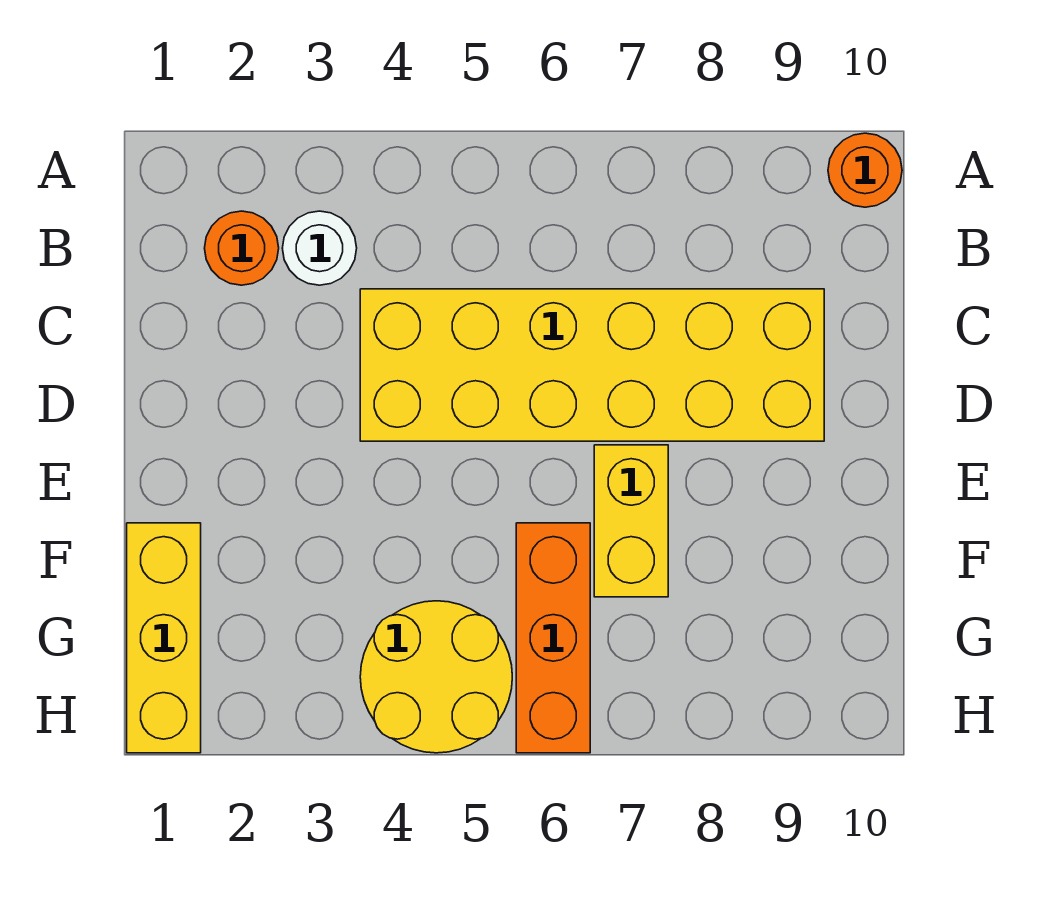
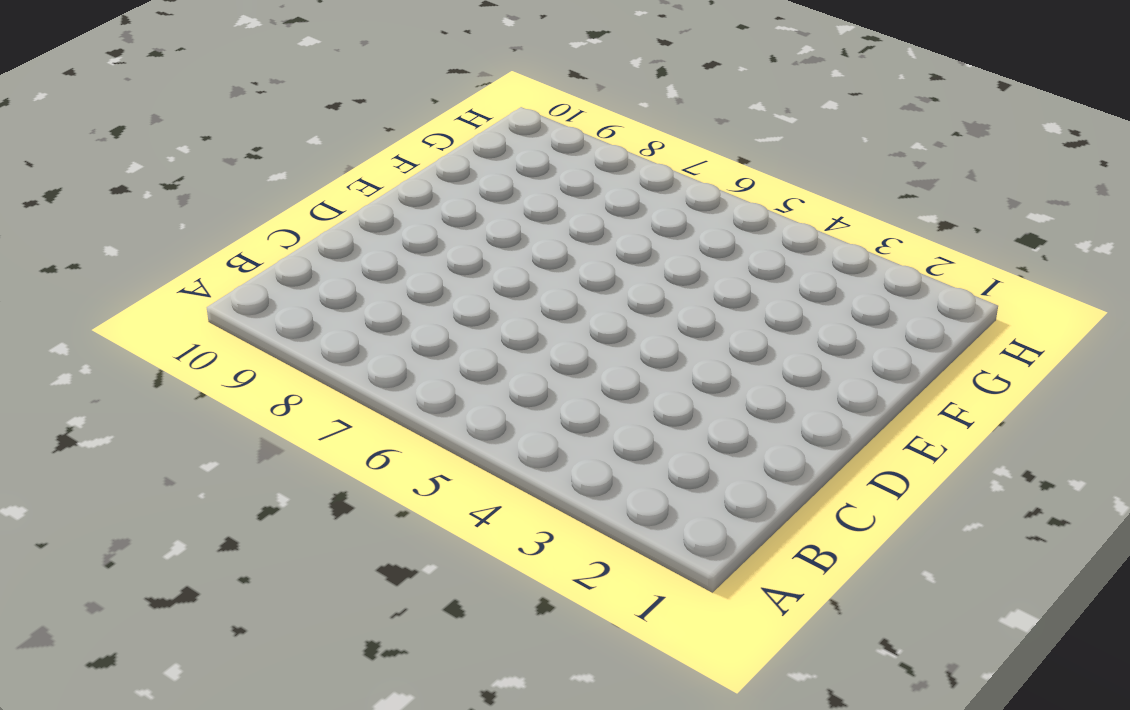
none -> orange 1x1 round brick [828,133,902,207]
none -> orange 1x1 round brick [205,211,279,285]

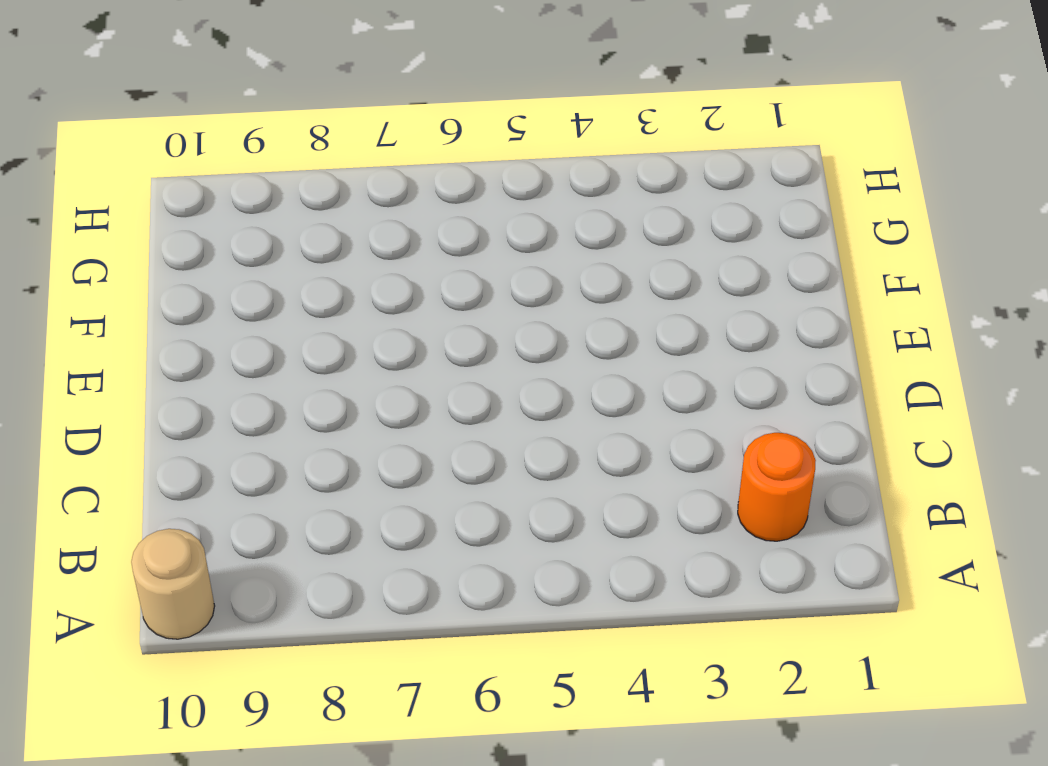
tan 1x1 round brick [131,529,215,639] -> orange 1x1 round brick [828,133,902,207]
none -> white 1x1 round brick [282,211,357,285]
none -> yellow 2x6 brick [360,289,824,441]

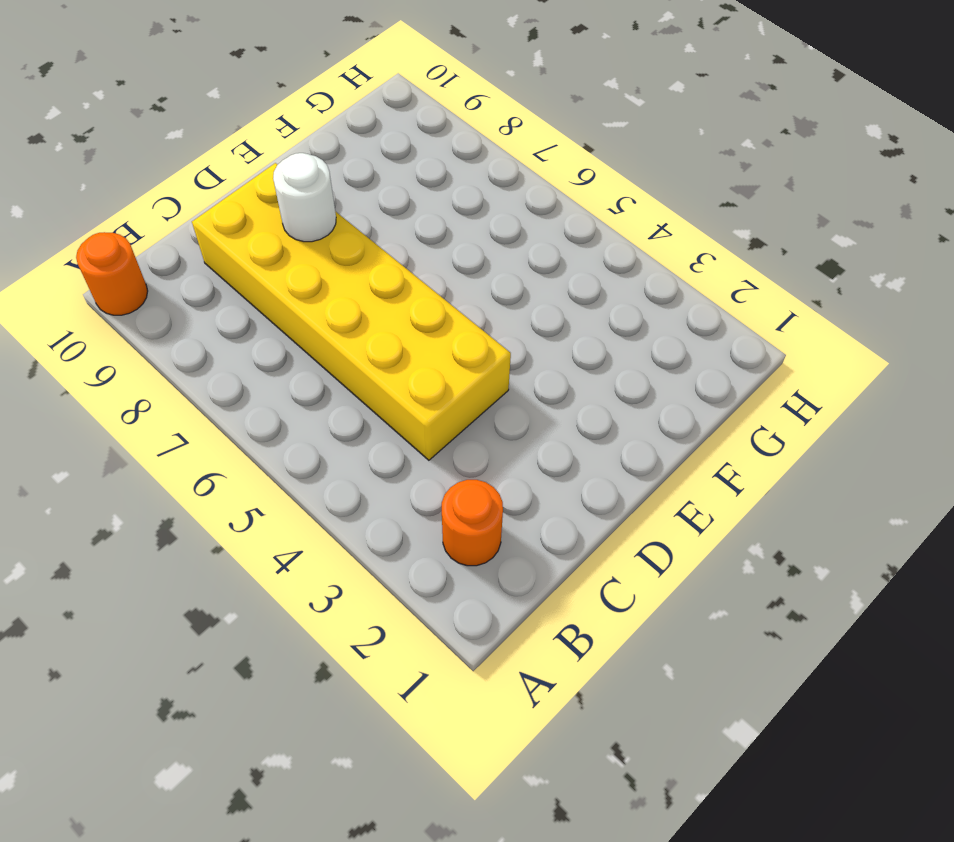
white 1x1 round brick [273,153,336,242] -> white 1x1 round brick moved to [282,211,357,285]
none -> yellow 1x2 brick [594,445,668,597]
none -> yellow 1x3 brick [127,523,201,753]

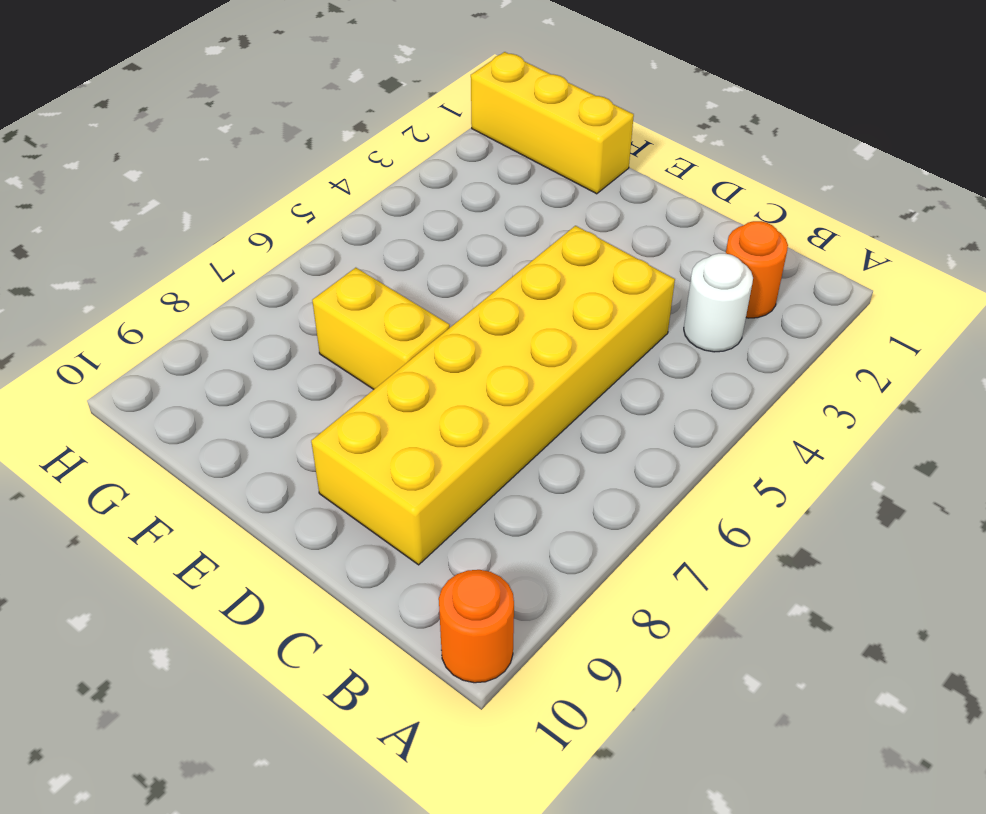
none -> orange 1x3 brick [516,523,590,753]
none -> yellow 2x2 round brick [360,601,512,753]

